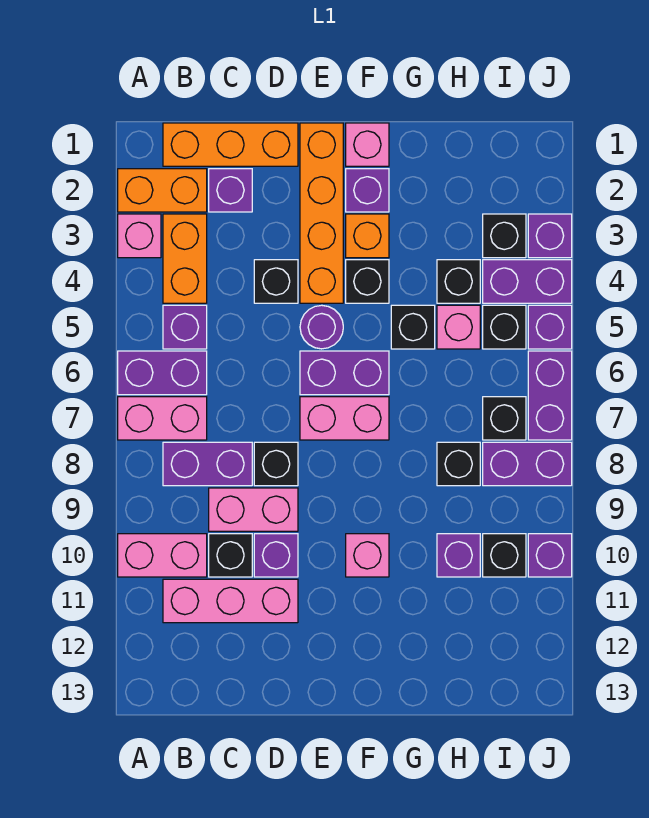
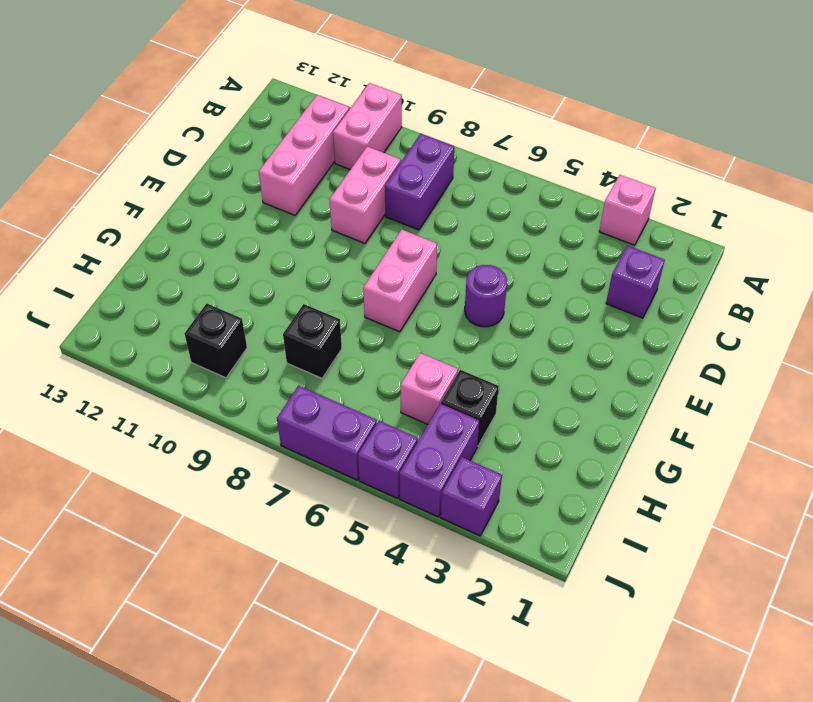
none -> orange 1x2 brick [118,169,207,212]
none -> purple 1x2 brick [118,351,207,395]
none -> pink 1x2 brick [118,397,207,440]
none -> orange 1x3 brick [163,123,298,166]

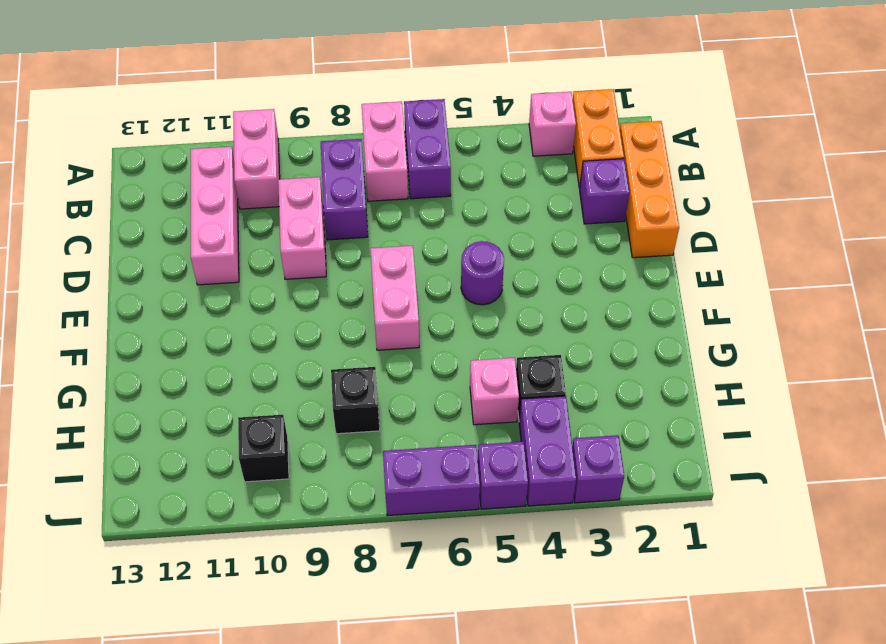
none -> orange 1x2 brick [163,214,207,303]
none -> purple 1x1 brick [163,305,207,349]
none -> black 1x1 brick [209,534,252,577]
none -> black 1x1 brick [254,260,298,303]

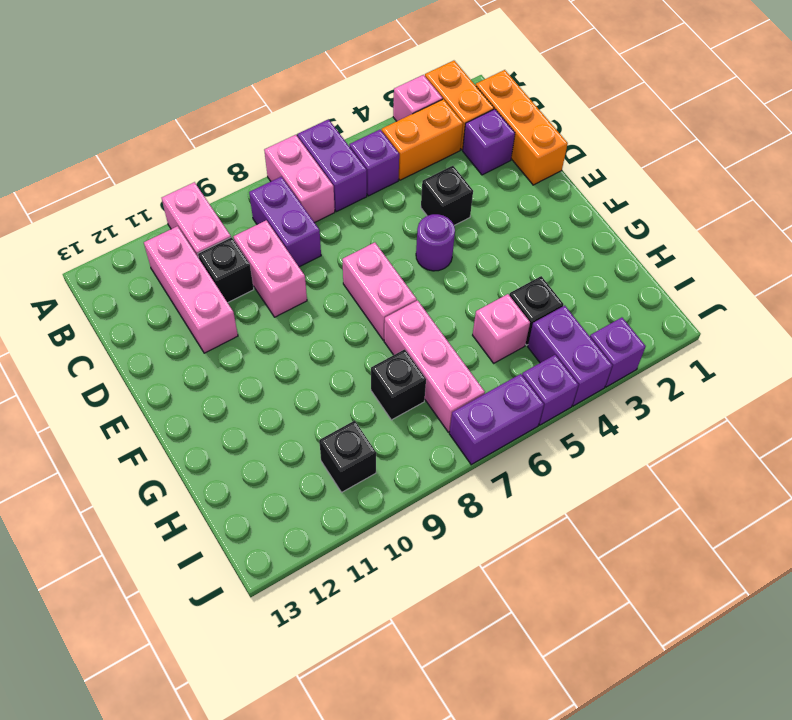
pink 1x3 brick [384,300,485,432] -> black 1x1 brick [483,397,526,440]
none -> black 1x1 brick [254,442,298,486]
none -> purple 1x1 brick [254,534,298,577]
none -> orange 1x4 brick [300,123,343,303]
none -> purple 1x2 brick [300,351,389,395]

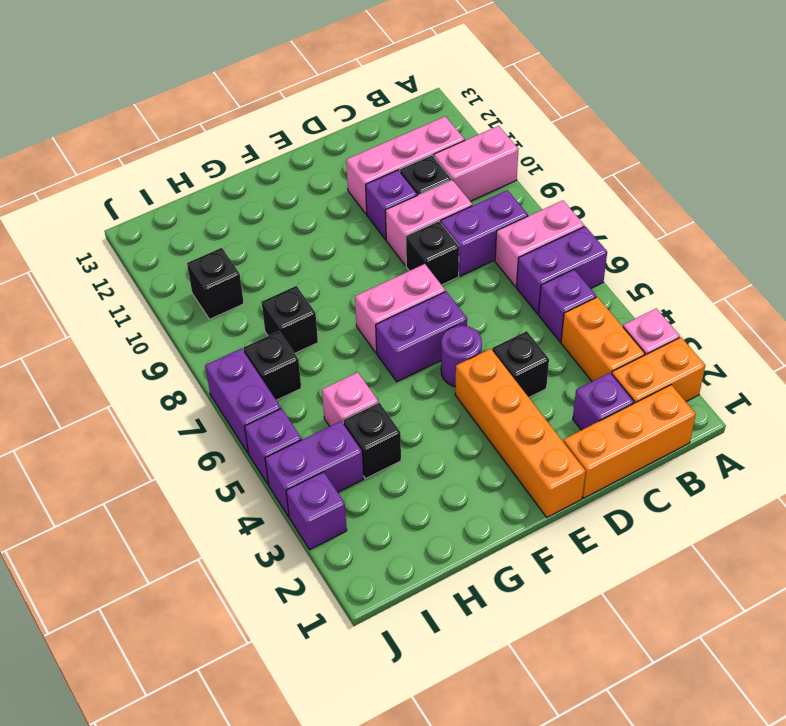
none -> pink 1x1 brick [346,123,389,166]
none -> purple 1x1 brick [346,169,389,212]
none -> orange 1x1 brick [346,214,389,258]
none -> black 1x1 brick [346,260,389,303]

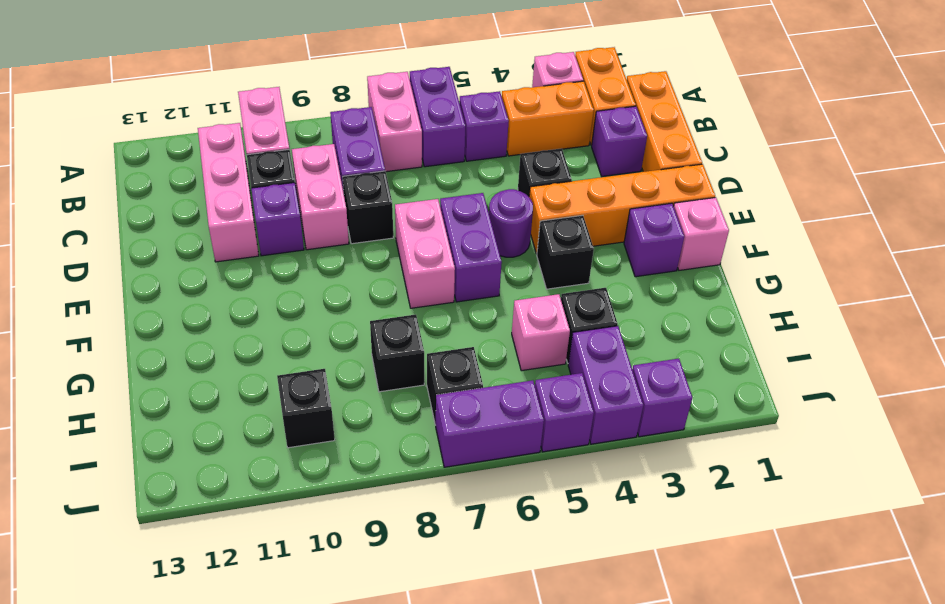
none -> orange 1x1 brick [346,214,389,258]
none -> pink 1x1 brick [346,534,389,577]
none -> black 1x1 brick [391,305,435,349]
none -> purple 1x1 brick [437,534,480,577]

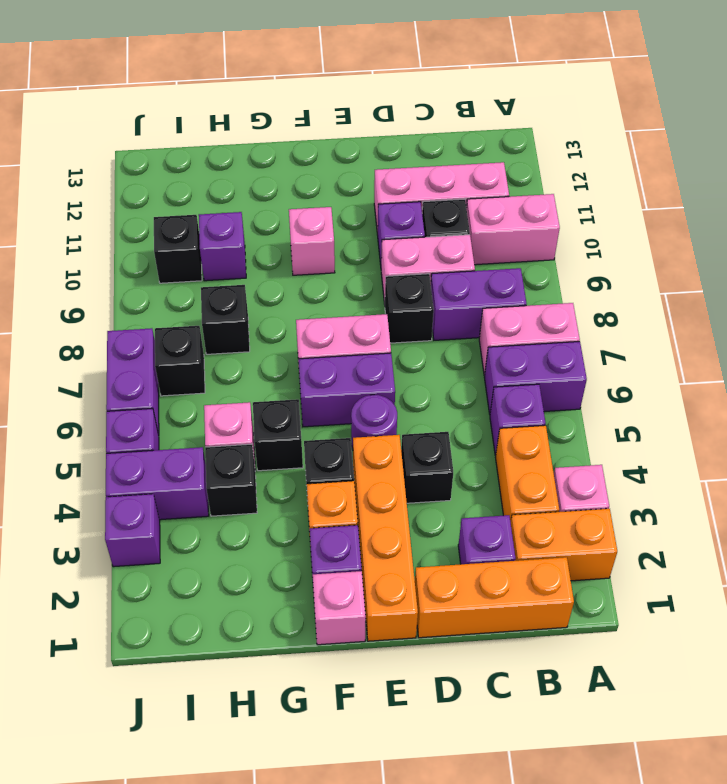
none -> black 1x1 brick [483,214,526,258]
none -> black 1x1 brick [483,305,526,349]
none -> purple 1x2 brick [483,442,572,486]
none -> purple 1x1 brick [528,534,572,577]

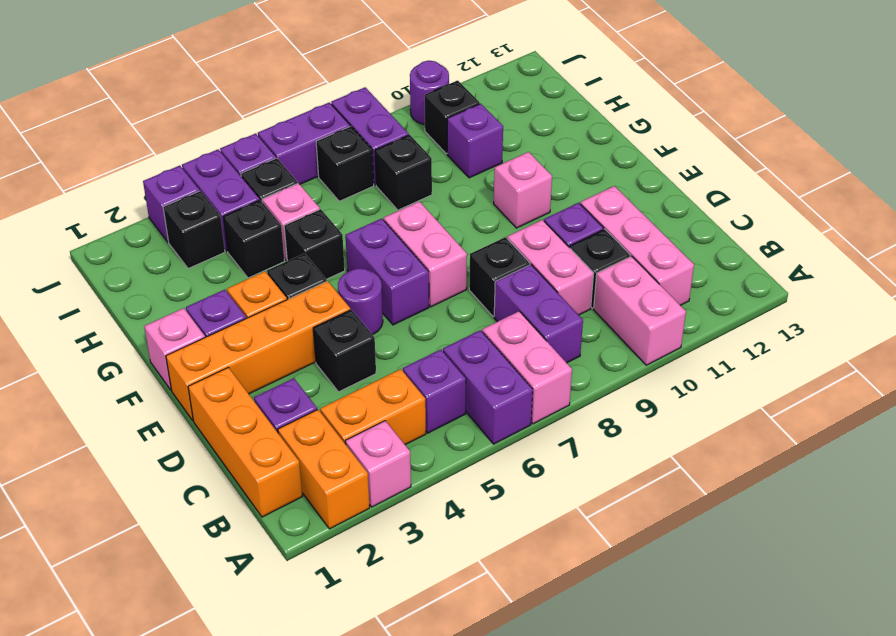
purple 1x1 round brick [410,61,449,125] -> purple 1x1 brick [528,534,572,577]

